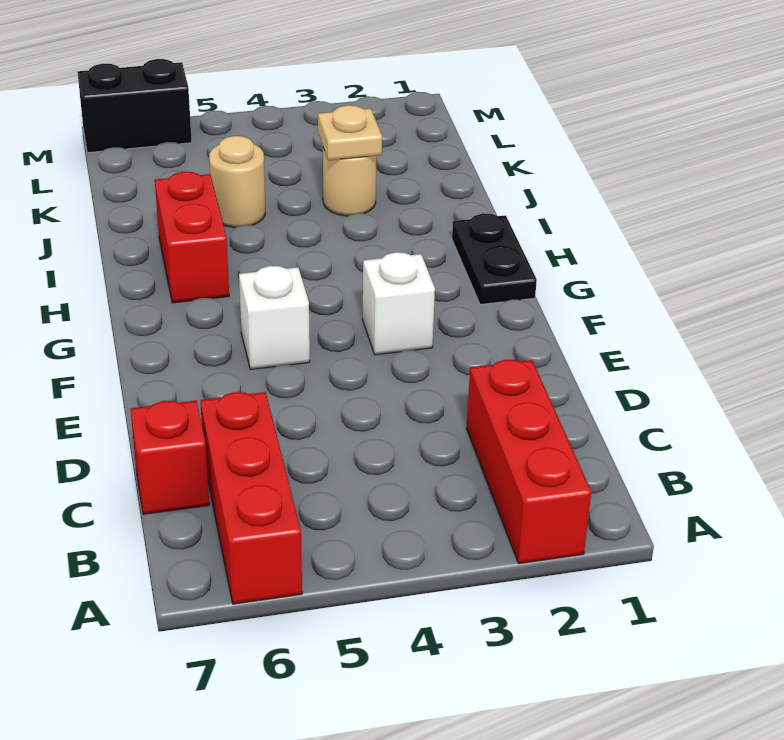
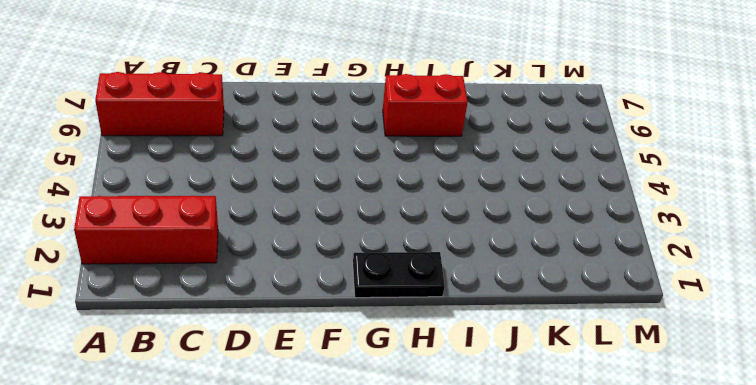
none -> red 1x1 brick [130,400,209,514]
none -> white 1x1 brick [363,252,435,355]

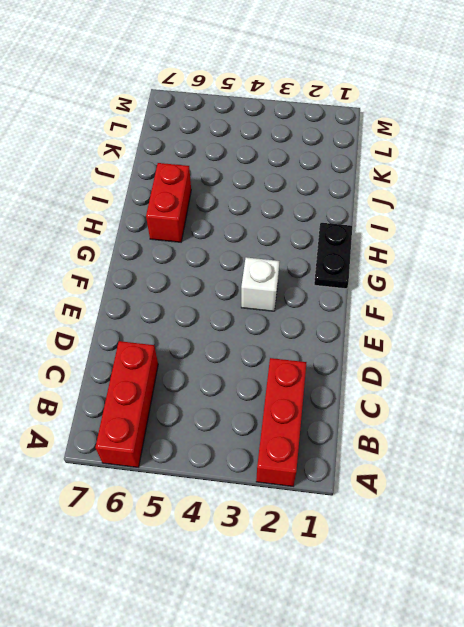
none -> red 1x1 brick [130,400,209,514]
none -> white 1x1 brick [239,266,310,369]

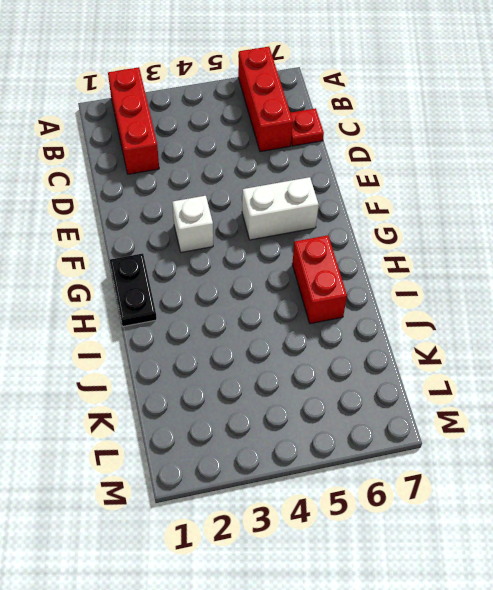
red 1x1 plate [290,108,324,146] -> red 1x1 brick [130,400,209,514]
white 1x2 brick [242,177,319,240] -> white 1x1 brick [239,266,310,369]
none -> tan 1x1 round brick [323,148,377,216]
none -> tan 1x1 round brick [209,136,265,228]

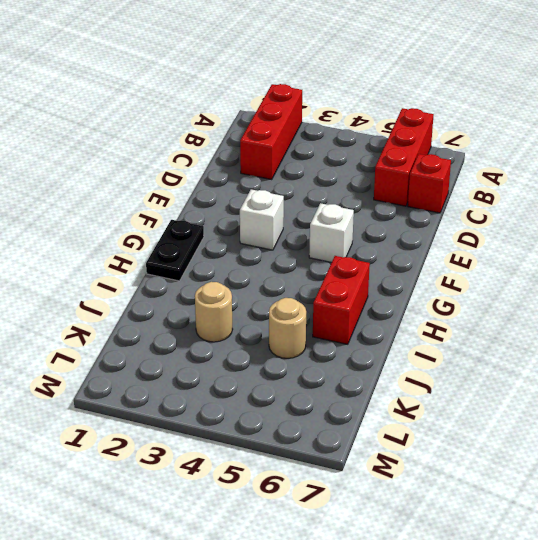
none -> black 1x2 brick [78,59,192,153]
none -> tan 1x1 plate [318,105,382,160]

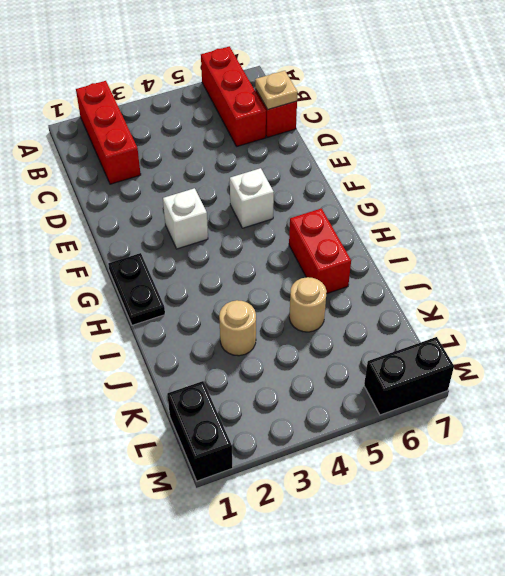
tan 1x1 plate [255,71,298,110] -> tan 1x1 plate moved to [318,105,382,160]
black 1x2 brick [167,381,233,481] -> none

